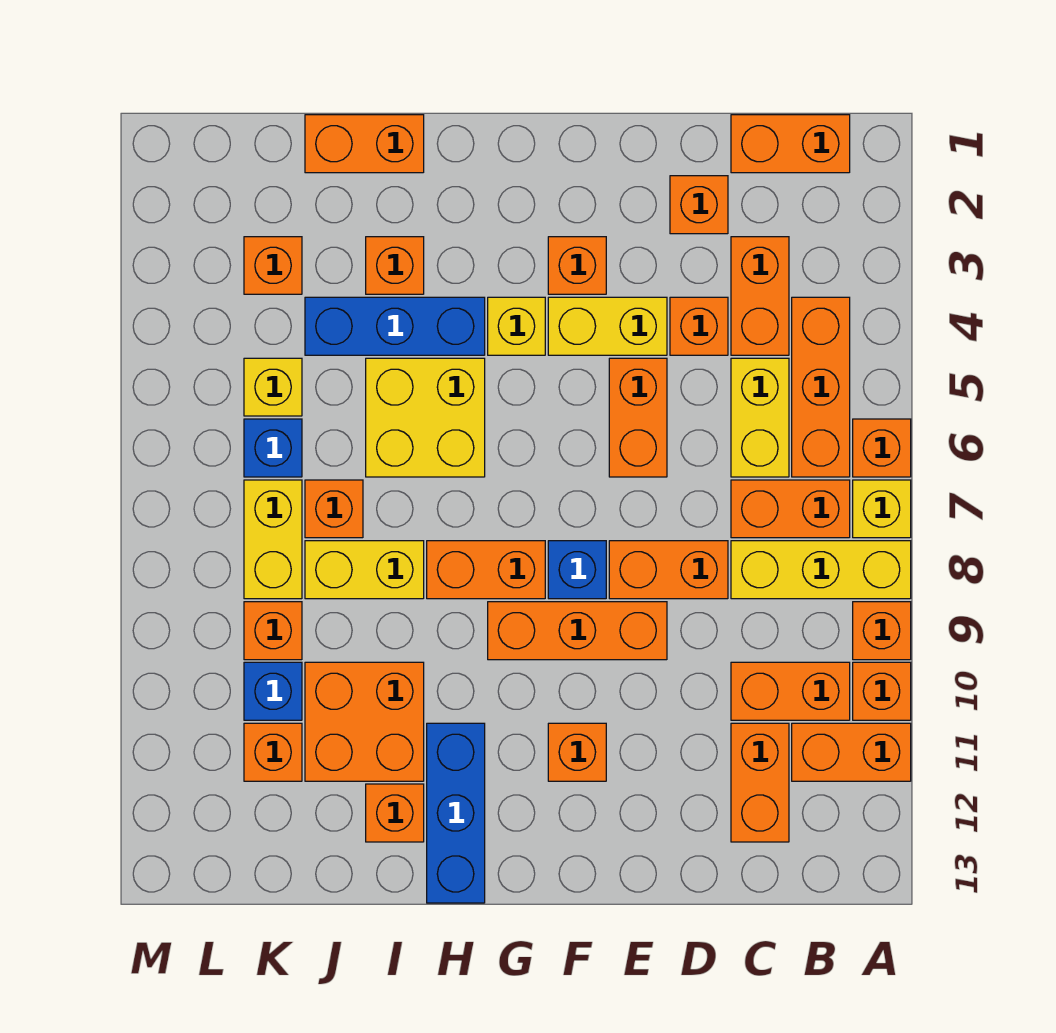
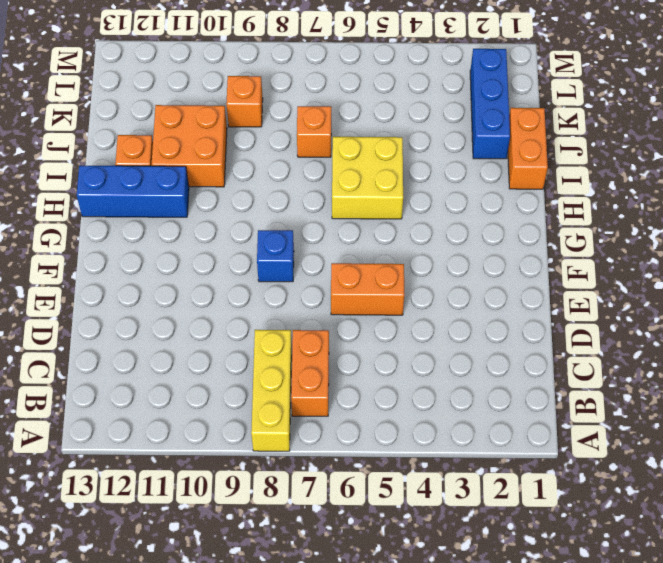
blue 1x3 brick [470,49,510,159] -> blue 1x3 brick moved to [305,297,485,355]
none -> orange 1x1 brick [853,419,911,477]
none -> yellow 1x1 brick [853,480,911,538]
none -> orange 1x1 brick [853,602,911,660]
none -> orange 1x1 brick [853,662,911,720]

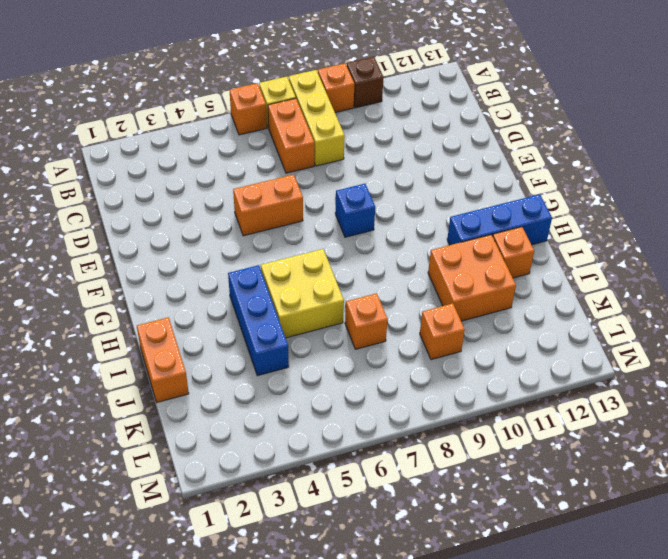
brown 1x1 brick [347,57,384,108] -> orange 1x1 brick [853,662,911,720]
none -> orange 1x2 brick [792,723,911,781]
none -> orange 1x2 brick [731,115,850,173]
none -> orange 1x3 brick [792,297,850,477]
none -> orange 1x2 brick [731,662,850,720]

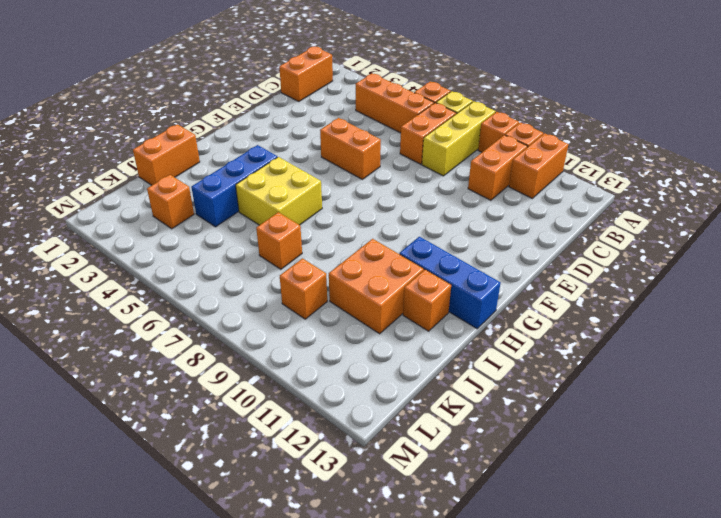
none -> orange 1x2 brick [731,237,789,355]
none -> yellow 1x2 brick [731,358,789,477]
none -> orange 1x2 brick [731,723,789,842]
none -> orange 1x1 brick [670,176,728,234]

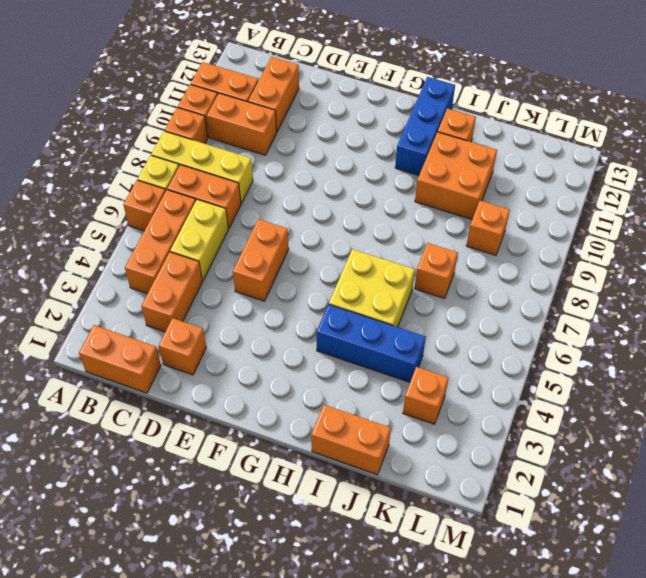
none -> orange 1x1 brick [670,297,728,355]
none -> orange 1x2 brick [609,541,728,599]
none -> yellow 1x2 brick [548,297,667,355]
none -> orange 1x3 brick [488,602,667,660]

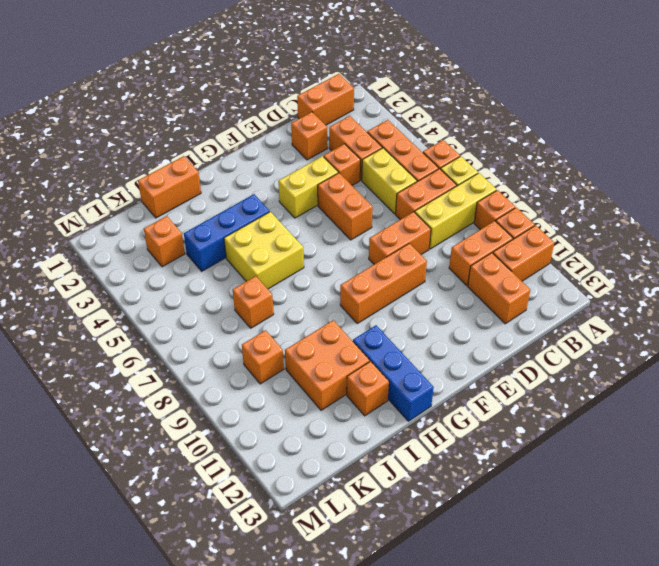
none -> orange 1x1 brick [548,237,606,294]
none -> blue 1x1 brick [548,541,606,599]
none -> orange 1x1 brick [548,723,606,781]
none -> yellow 1x1 brick [488,297,545,355]

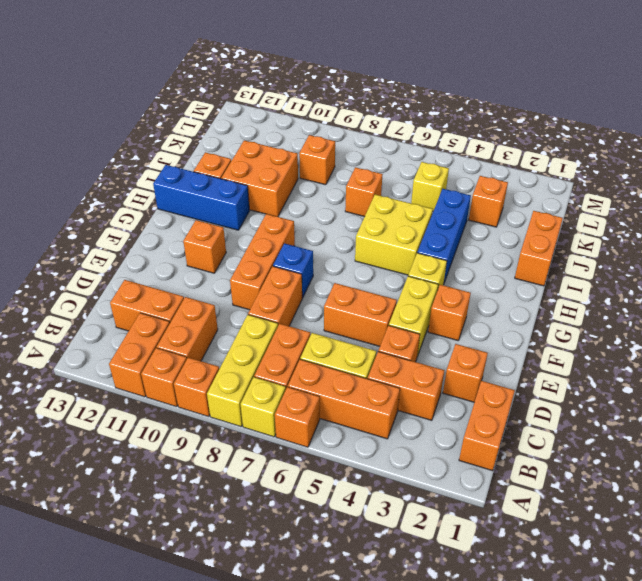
none -> orange 1x2 brick [427,541,545,599]
none -> orange 1x1 brick [366,237,424,294]
none -> yellow 1x2 brick [305,541,424,599]
none -> blue 1x1 brick [244,419,302,477]

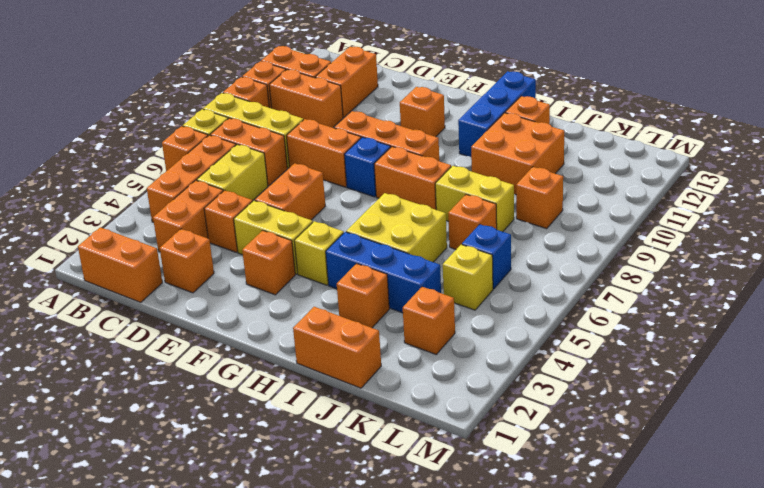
none -> yellow 1x2 brick [244,480,302,599]
none -> blue 1x1 brick [244,662,302,720]
none -> orange 1x1 brick [244,723,302,781]

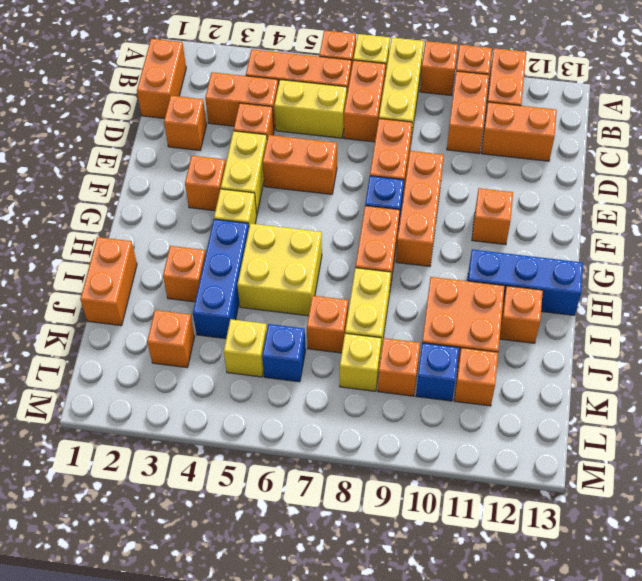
yellow 1x1 brick [340,333,381,391] -> yellow 1x2 brick [244,480,302,599]

